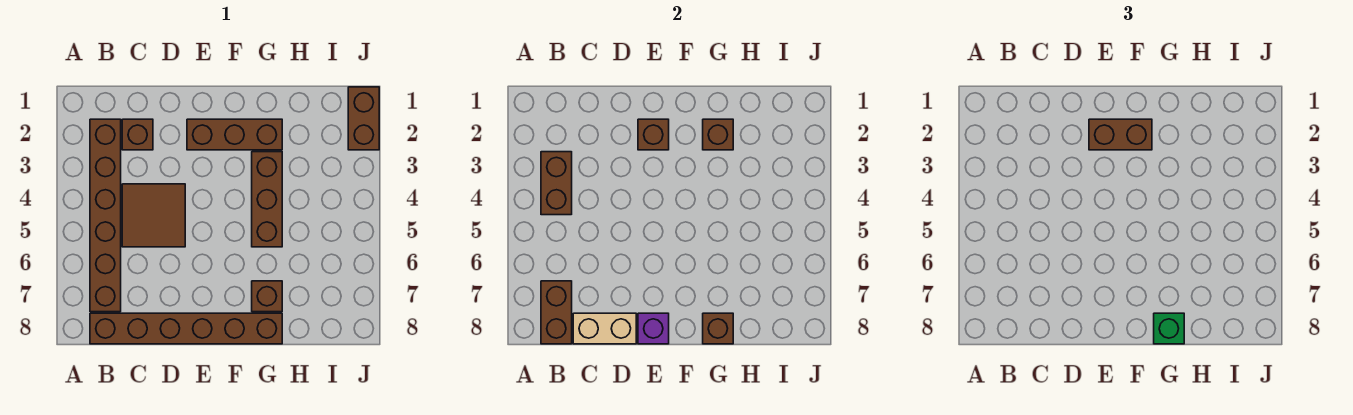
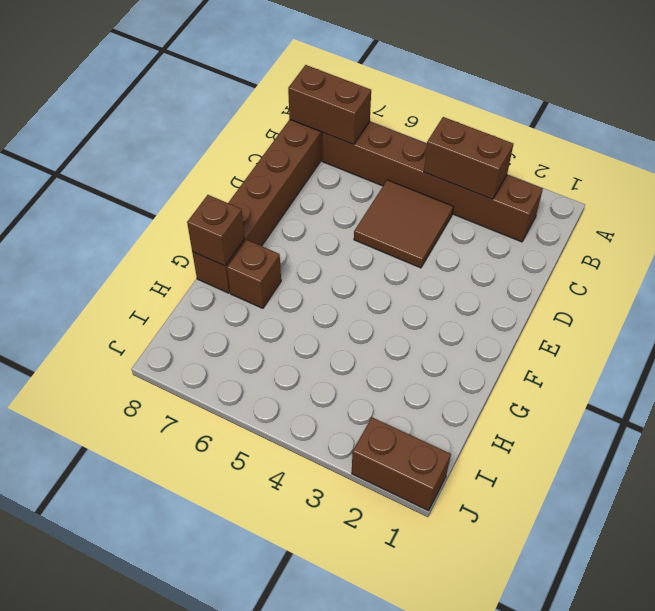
none -> brown 1x1 brick [122,119,153,150]
none -> brown 1x3 brick [187,119,282,150]
none -> brown 1x3 brick [252,152,282,247]

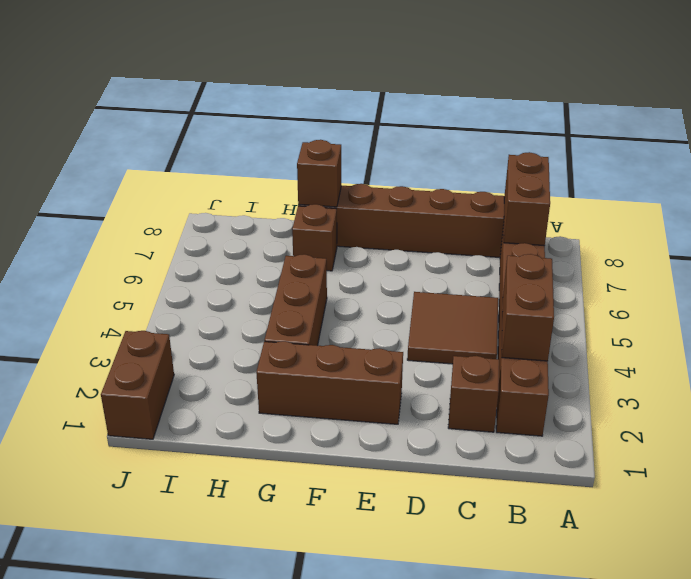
none -> tan 1x2 brick [573,313,636,344]
none -> brown 1x1 brick [638,119,669,150]
none -> purple 1x1 brick [638,313,669,344]

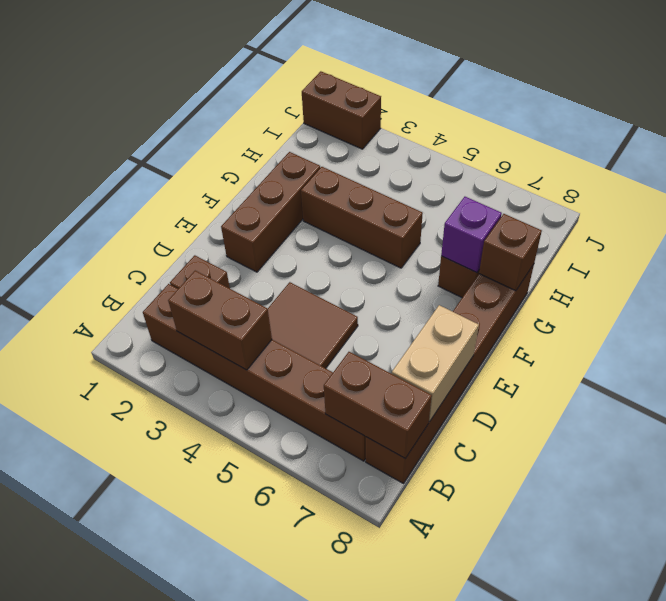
purple 1x1 brick [441,197,502,273] -> purple 1x1 brick moved to [638,313,669,344]
none -> brown 1x1 brick [638,119,669,150]
none -> brown 1x1 brick [703,119,733,150]
none -> brown 1x2 brick [1089,119,1152,150]

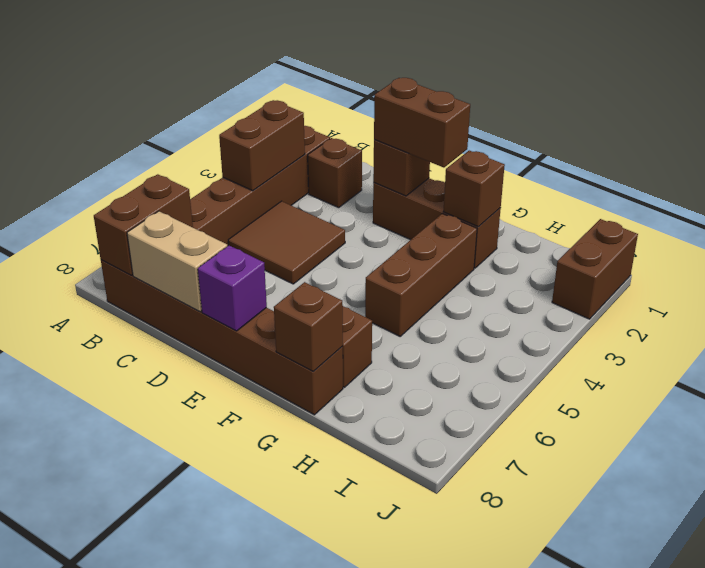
none -> green 1x1 brick [1154,313,1184,344]

